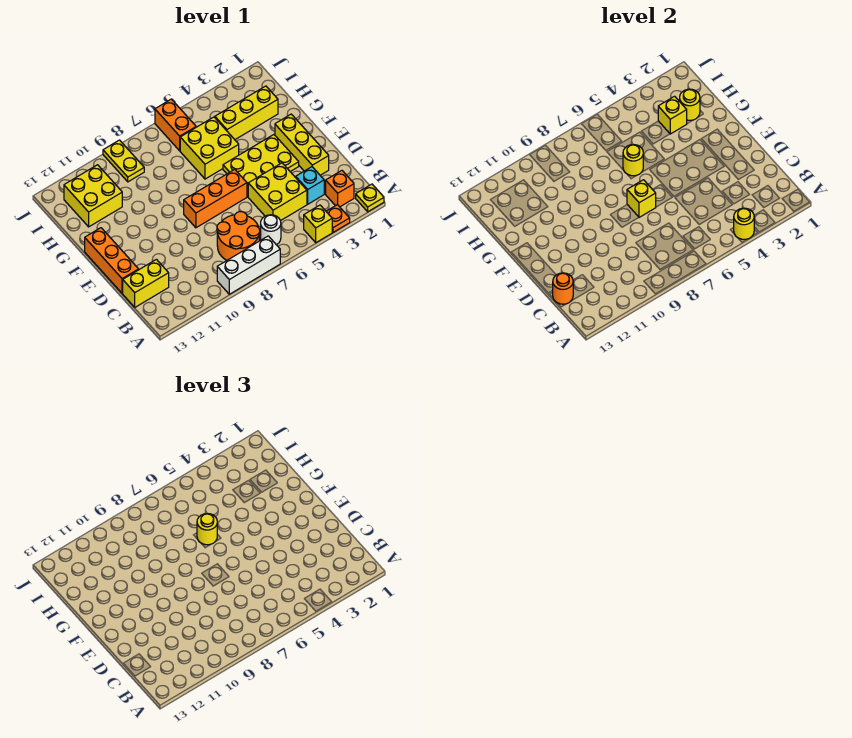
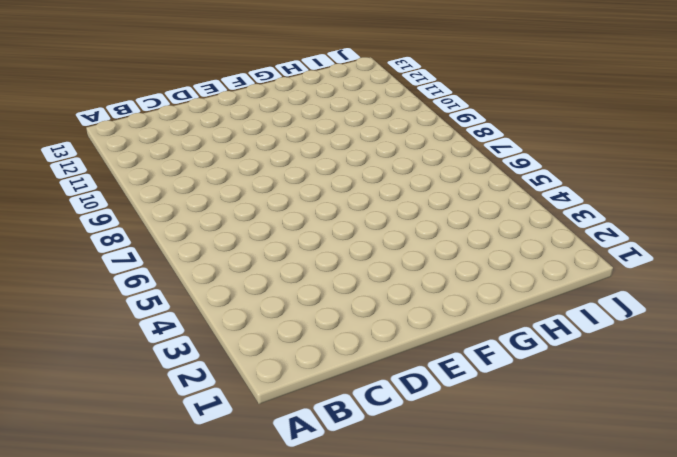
none -> yellow 1x1 plate [356,184,384,212]
none -> orange 1x1 plate [326,205,350,232]
none -> yellow 1x1 brick [304,205,332,243]

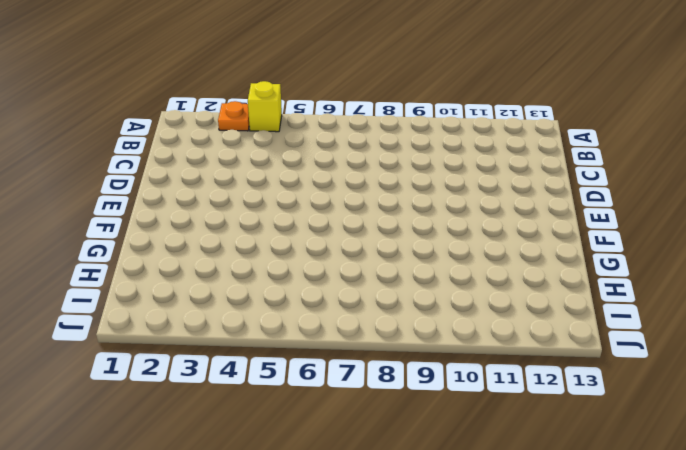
none -> yellow 1x1 plate [356,184,384,212]
none -> white 1x3 brick [217,236,280,294]
none -> orange 1x1 brick [326,171,354,207]

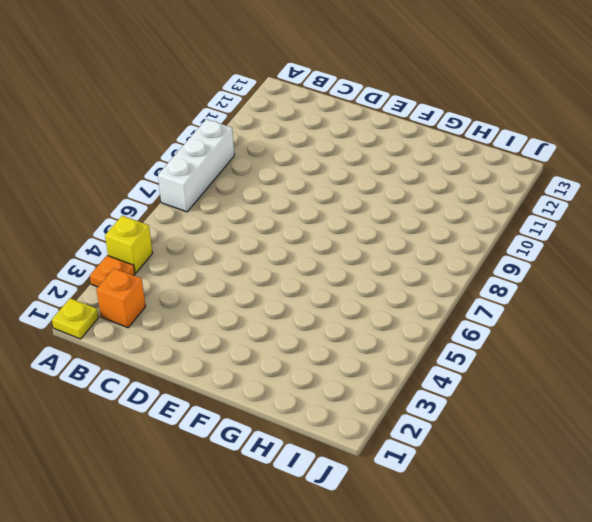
none -> white 1x1 round brick [261,215,281,245]
none -> orange 2x2 round brick [217,212,260,260]
none -> cyan 1x1 brick [296,167,324,204]

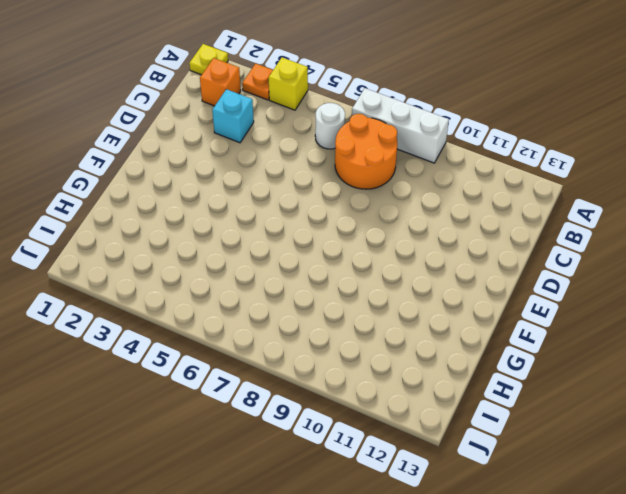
none -> yellow 2x2 brick [248,163,307,221]
none -> yellow 1x2 brick [123,259,169,307]
none -> yellow 1x3 brick [275,114,329,175]

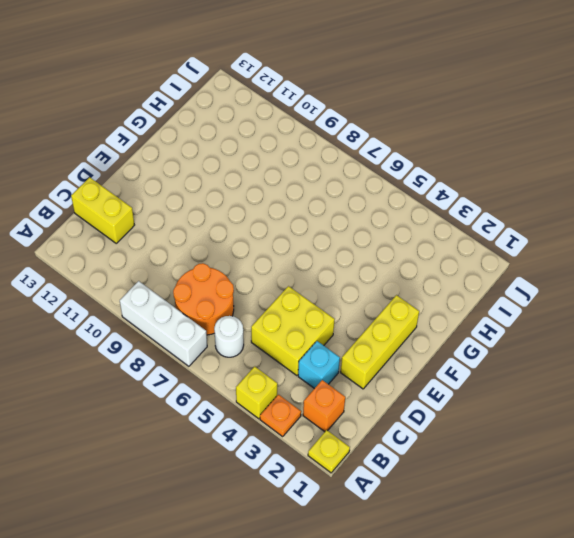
none -> orange 1x3 brick [85,228,139,293]
none -> yellow 2x3 plate [223,135,299,197]
none -> orange 1x3 brick [184,170,247,228]

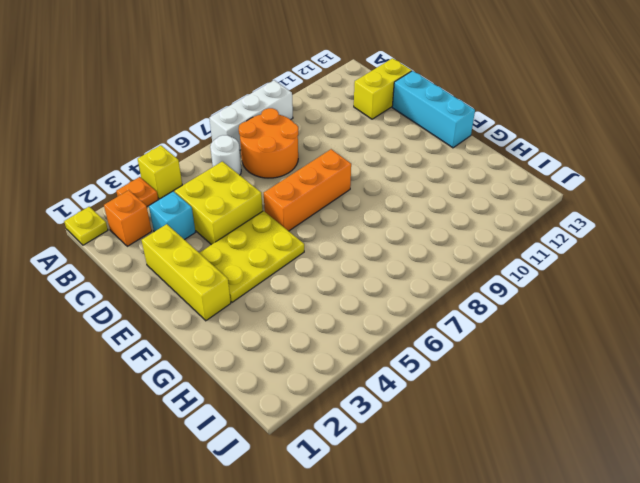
cyan 1x3 brick [392,71,475,148] -> orange 1x3 brick [85,228,139,293]
none -> yellow 2x2 brick [180,117,239,179]
none -> yellow 1x3 brick [215,86,278,139]
none -> yellow 2x2 brick [64,165,122,227]

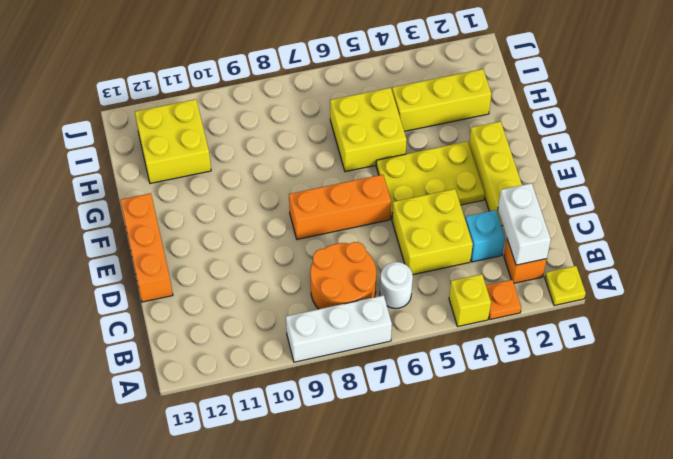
white 1x2 brick [498,183,551,265] -> none
none -> yellow 1x2 brick [123,259,169,307]
none -> orange 1x2 brick [155,99,196,151]
none -> yellow 1x2 plate [103,140,144,182]

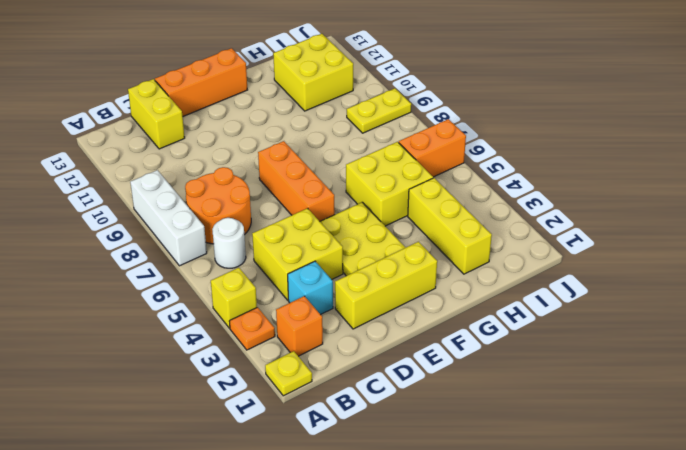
none -> yellow 1x1 round brick [734,208,754,239]
none -> orange 1x1 round brick [553,273,573,304]
none -> yellow 1x1 brick [627,180,656,217]

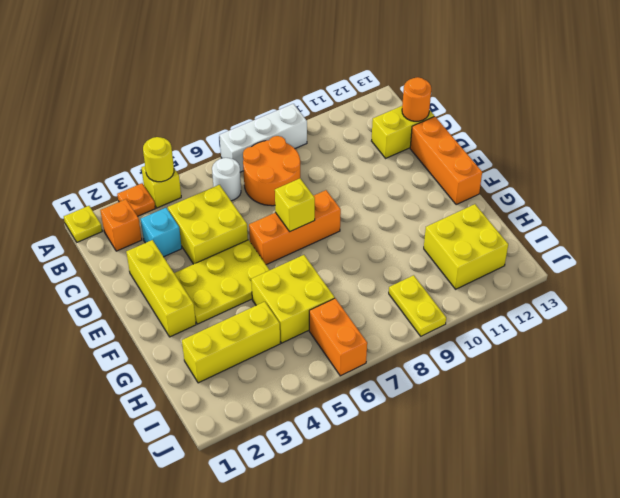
none -> yellow 1x1 round brick [623,145,643,176]
none -> yellow 1x1 round brick [680,89,700,120]
none -> yellow 1x1 brick [658,96,687,134]

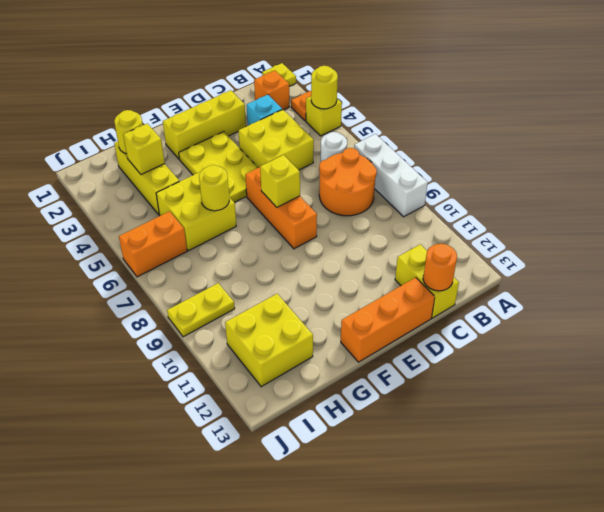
none -> yellow 1x1 round brick [197,514,217,545]

